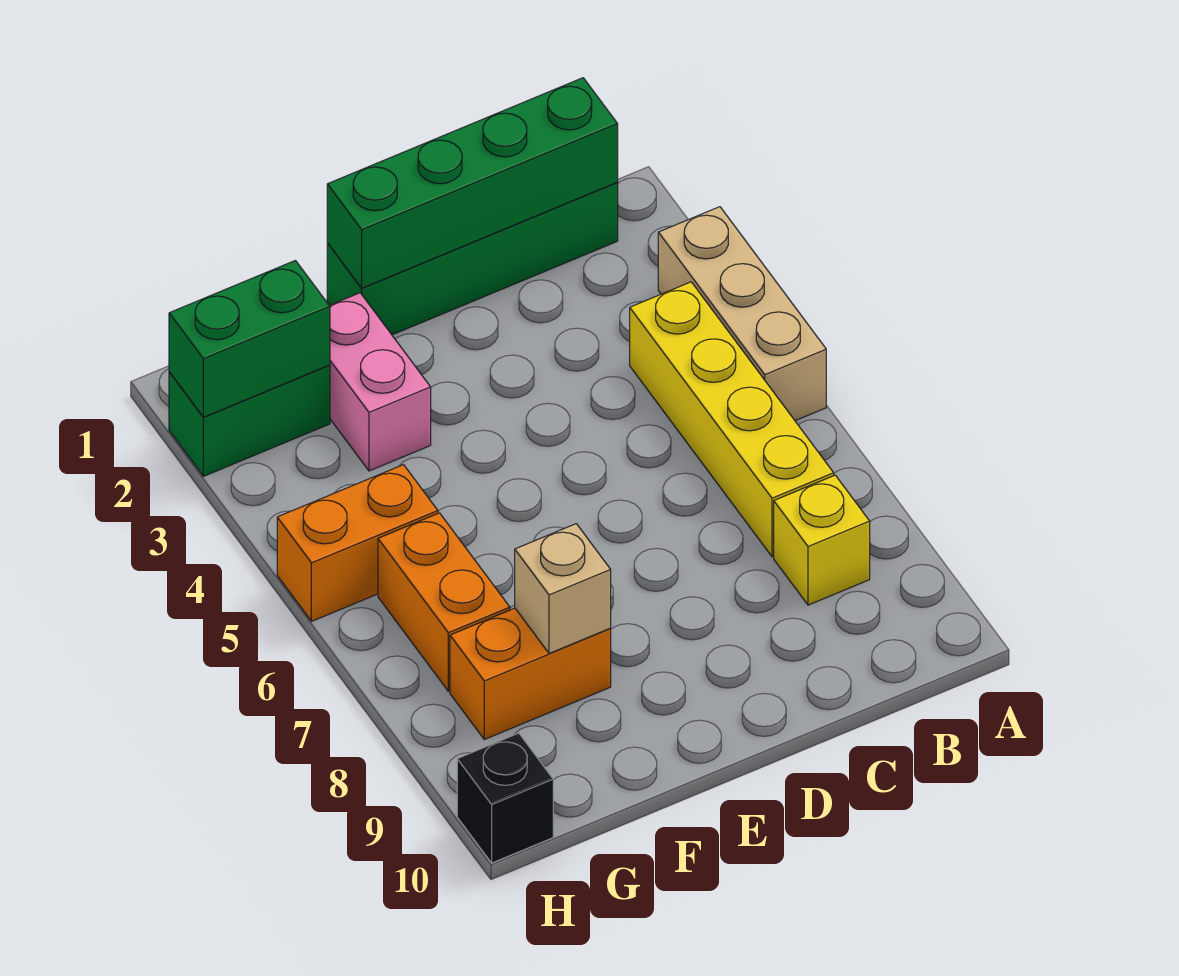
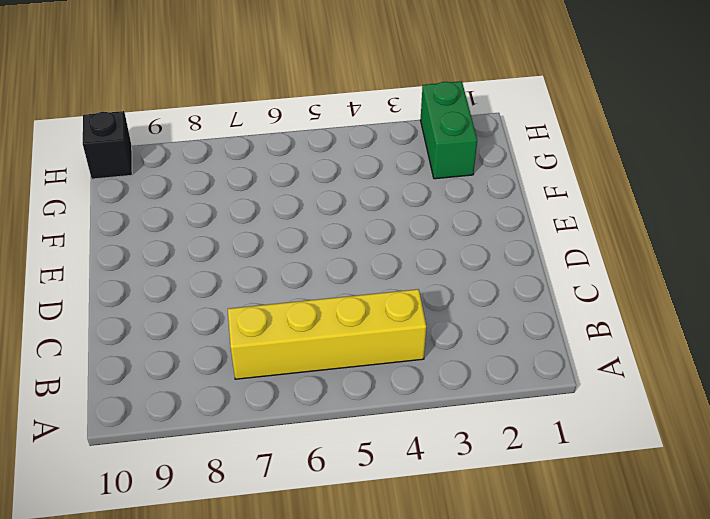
none -> tan 1x3 brick [658,207,826,421]
none -> green 1x4 brick [327,183,618,335]
none -> yellow 1x1 brick [774,475,870,605]

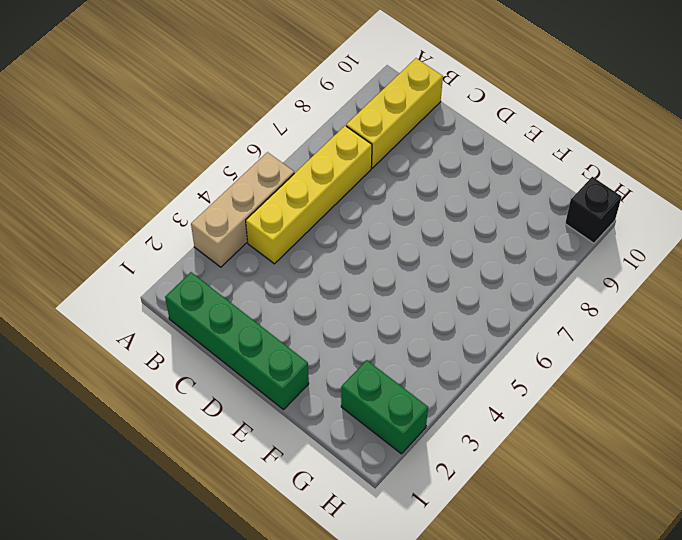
yellow 1x3 brick [346,58,443,168] -> yellow 1x1 brick [774,475,870,605]
none -> pink 1x2 brick [329,293,431,471]
none -> orange 1x2 brick [450,608,611,739]
none -> orange 1x2 brick [277,465,438,621]

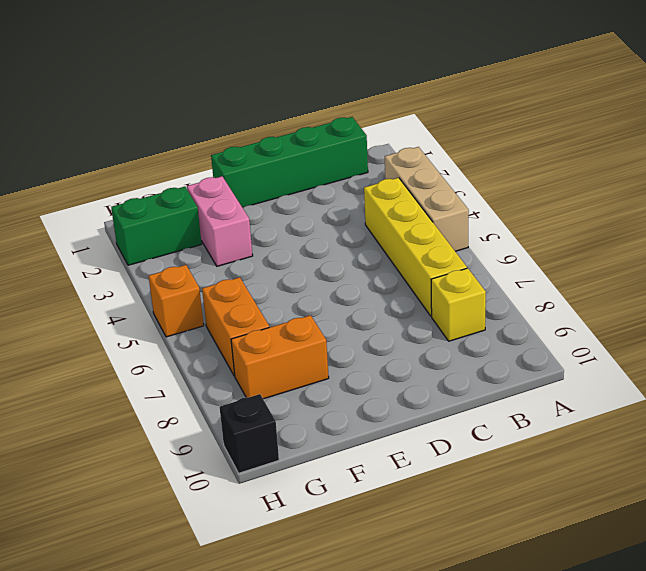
orange 1x1 brick [149,265,204,337] -> orange 1x2 brick [277,465,438,621]
none -> green 1x4 brick [327,78,618,288]
none -> tan 1x1 brick [515,524,611,653]
none -> green 1x2 brick [169,261,330,417]

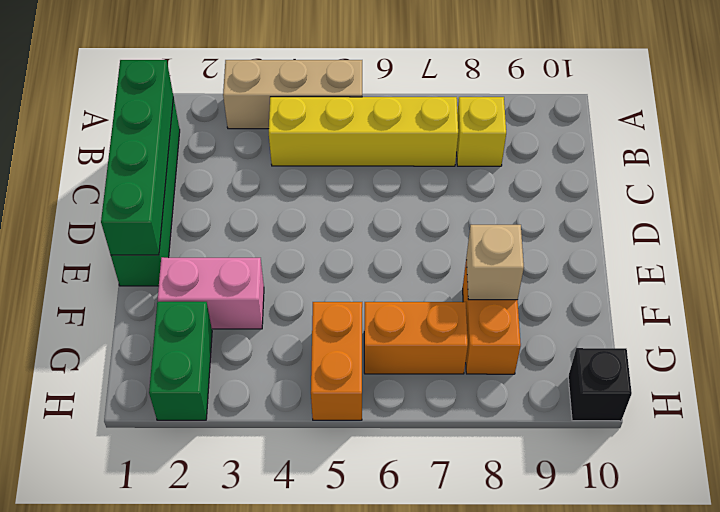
none -> green 1x2 brick [169,261,330,417]

